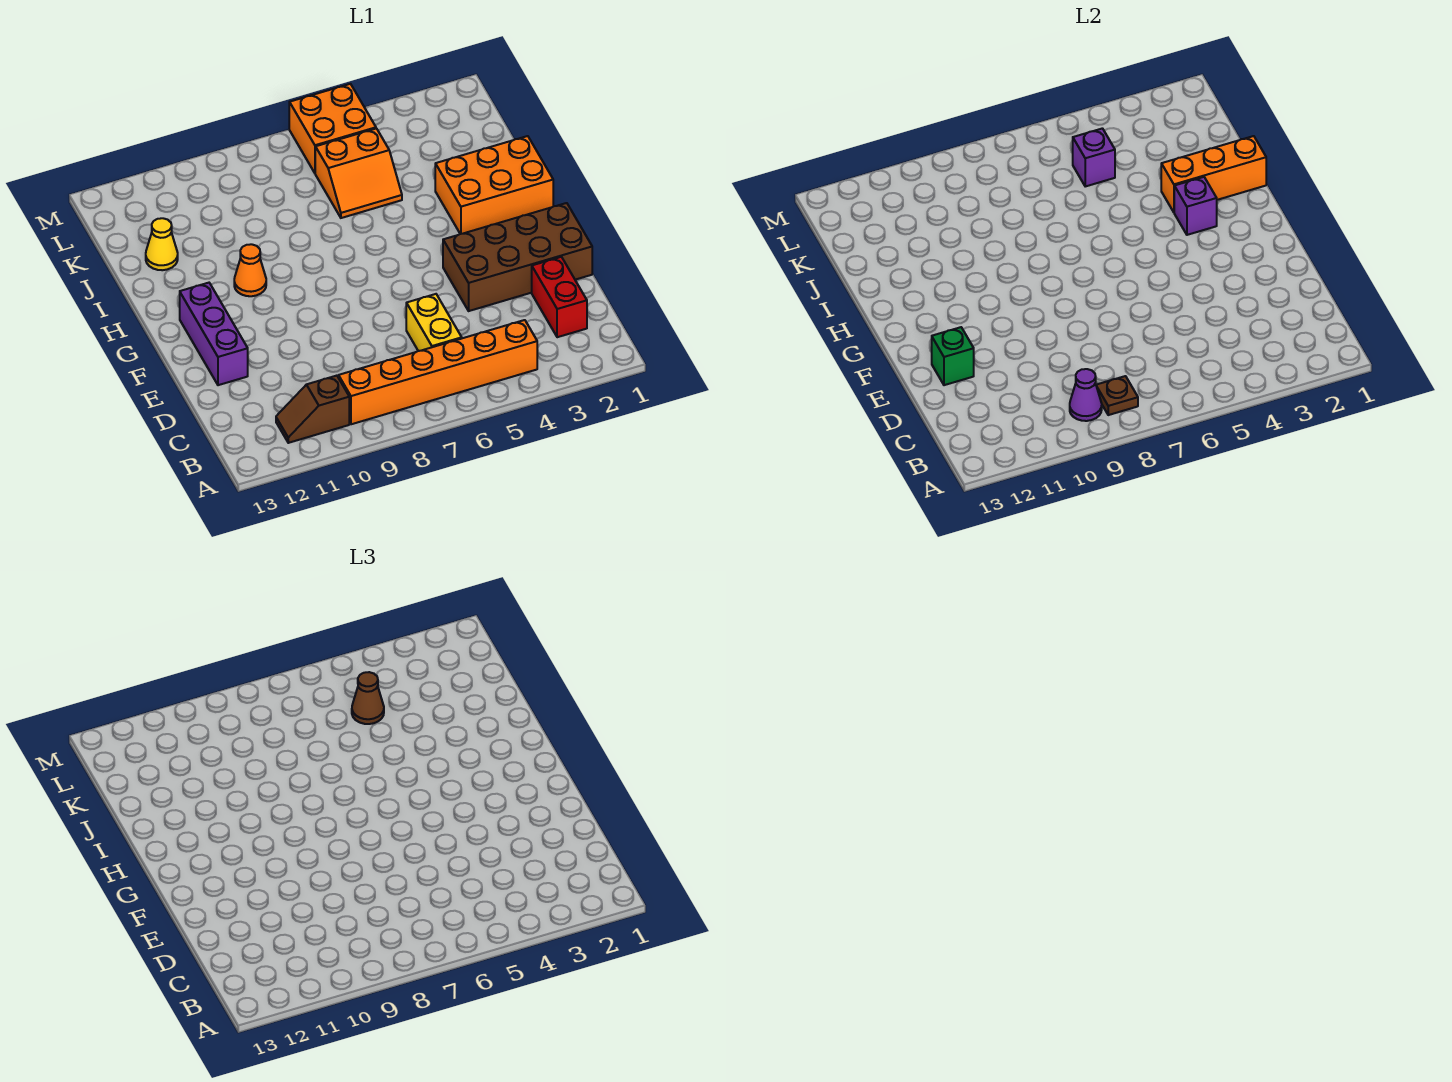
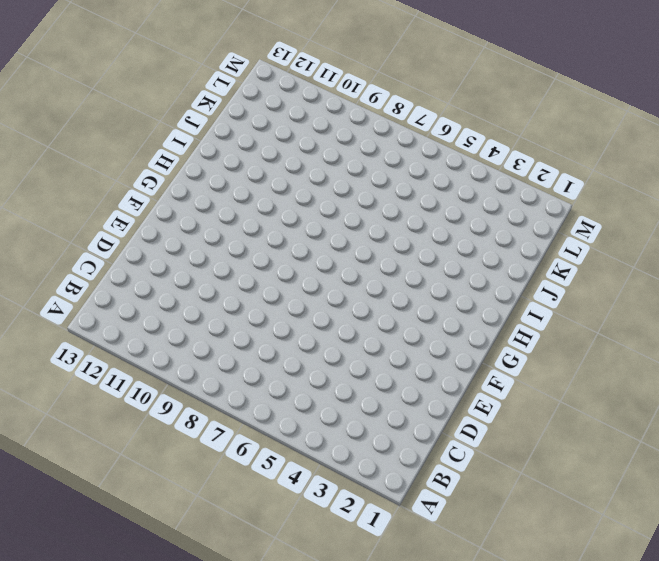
none -> orange 1x6 brick [339,320,537,424]
none -> brown 1x2 slope [276,376,349,443]
none -> red 1x2 brick [532,257,587,337]

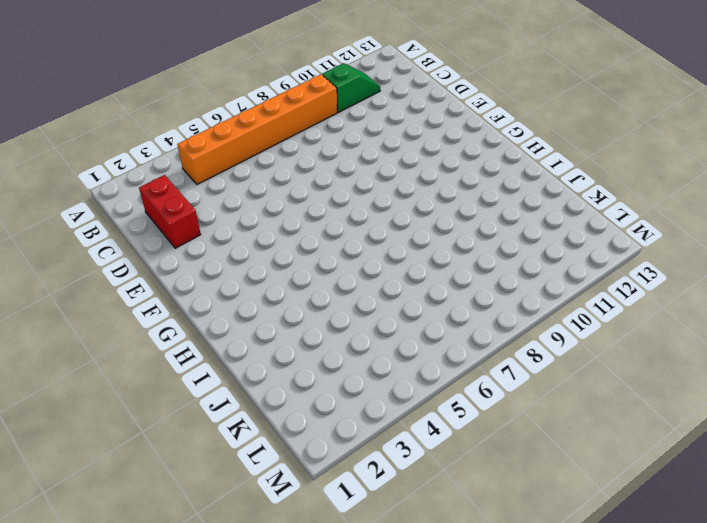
green 1x2 slope [322,63,380,112] -> brown 1x2 slope [276,376,349,443]
none -> yellow 1x2 brick [406,294,462,351]
none -> brown 2x4 brick [443,203,592,311]
none -> purple 1x3 brick [180,283,248,385]

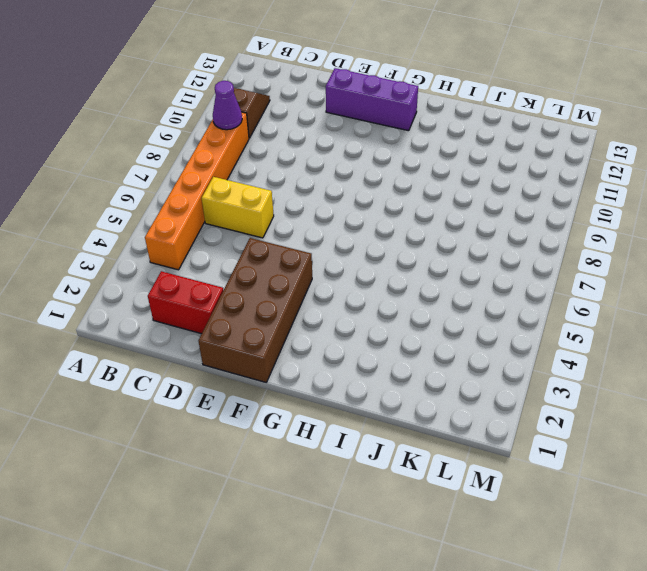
none -> orange 2x3 brick [435,136,553,234]
none -> orange 1x1 cone [234,244,266,296]
none -> orange 2x2 slope [315,128,402,218]

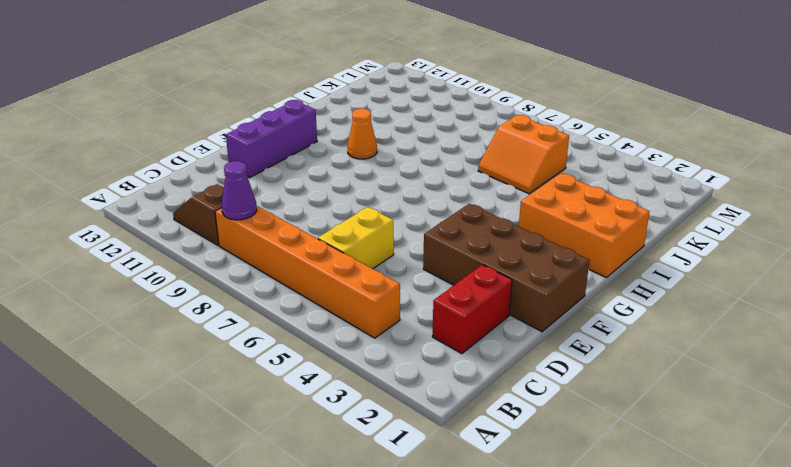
none -> yellow 1x1 cone [146,218,178,270]
none -> orange 2x2 brick [289,84,376,173]
none -> brown 1x1 plate [1096,376,1138,415]

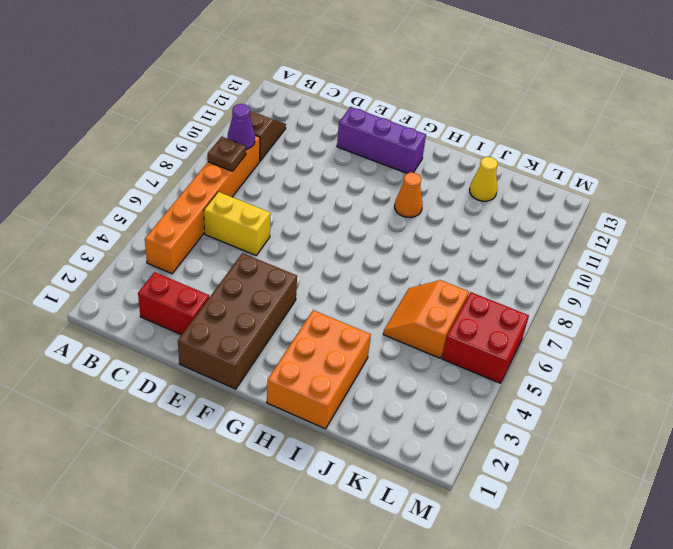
red 2x2 brick [442,292,529,383] -> orange 2x2 brick [289,84,376,173]
none -> green 1x1 brick [932,327,974,385]
none -> purple 1x1 brick [1174,177,1217,235]
none -> orange 1x3 brick [1161,136,1266,212]

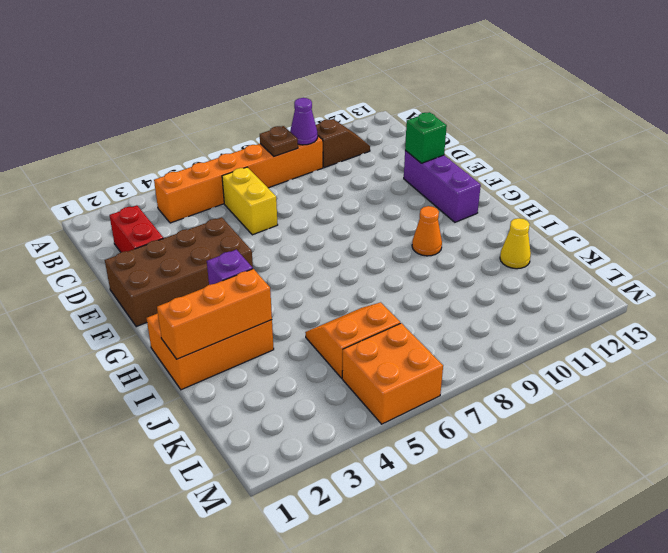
none -> purple 1x1 brick [1073,128,1115,186]
none -> brown 1x1 cone [352,672,384,724]

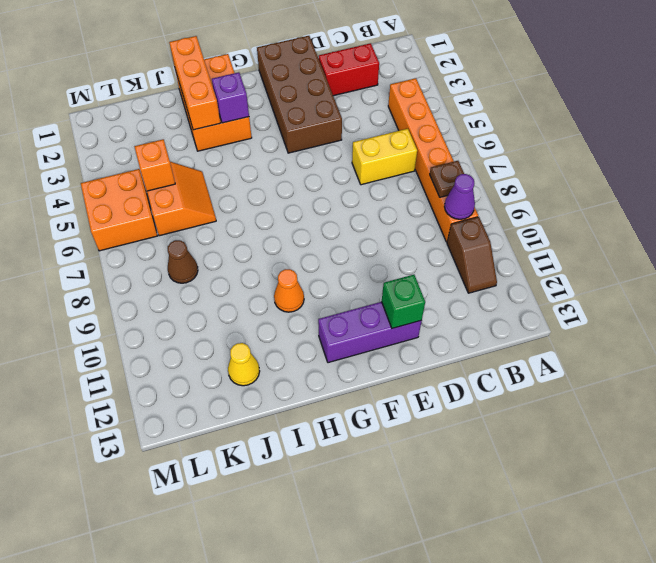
orange 1x1 brick [134,139,175,191] -> purple 1x1 brick [1073,128,1115,186]
brown 1x1 cone [168,240,198,283] -> brown 1x1 cone moved to [352,672,384,724]

